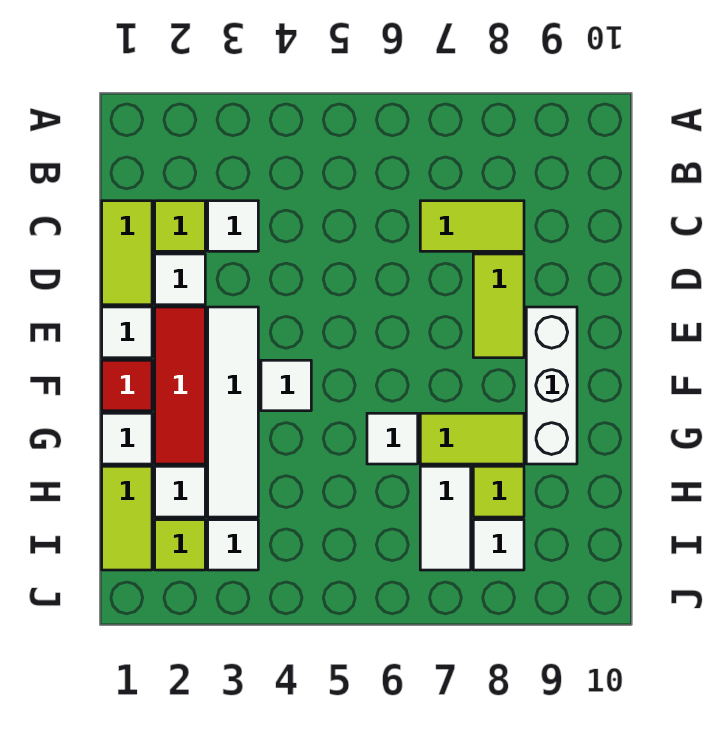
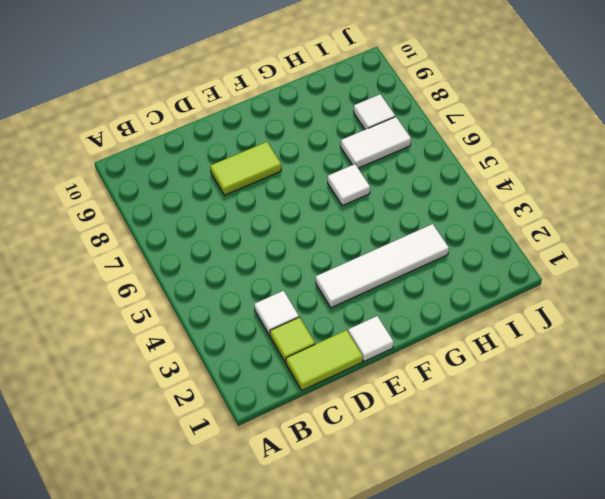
none -> lime 1x2 tile [420,201,524,251]
none -> white 1x1 tile [155,254,205,305]
none -> red 1x3 tile [155,307,205,464]

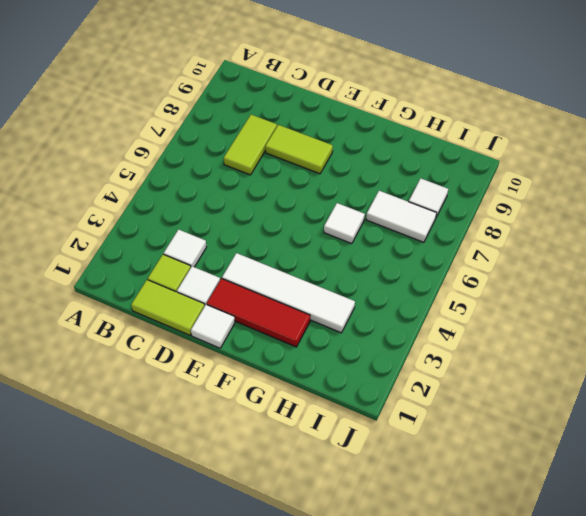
none -> white 1x3 brick [526,307,577,464]
none -> red 1x1 tile [102,360,152,411]
none -> white 1x1 tile [261,360,311,411]

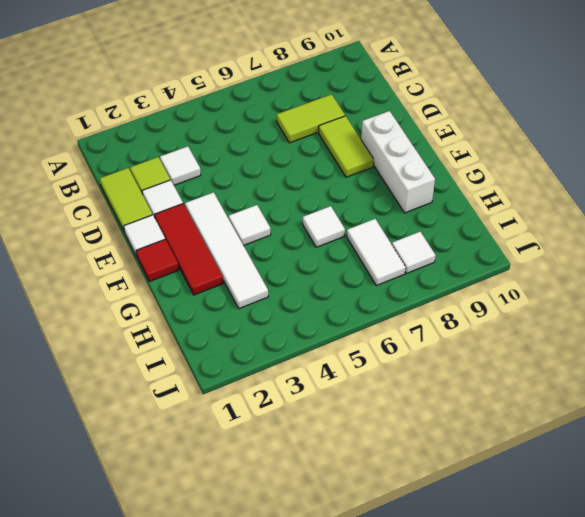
none -> white 1x1 tile [102,413,152,464]
none -> lime 1x2 tile [420,413,524,464]
none -> lime 1x2 tile [102,466,152,570]

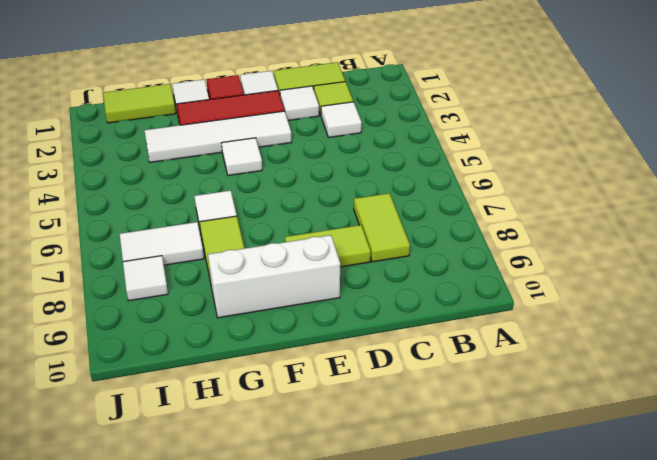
none -> white 1x1 tile [155,466,205,517]
none -> lime 1x1 tile [473,466,524,517]
none -> lime 1x1 tile [155,520,205,570]

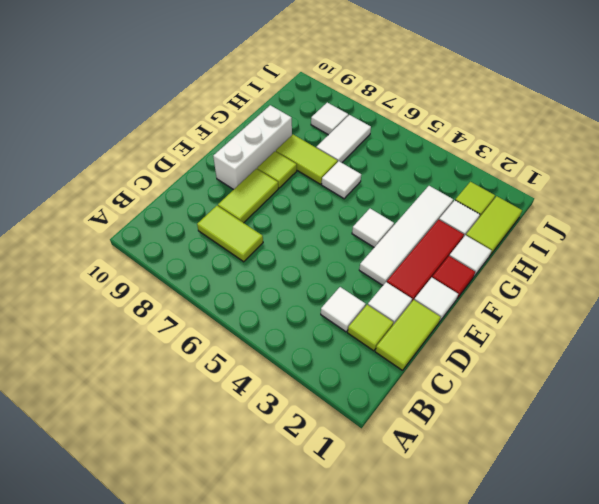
lime 1x1 tile [257,151,297,188] -> lime 1x1 tile moved to [473,466,524,517]
none -> white 1x1 tile [208,520,258,570]

